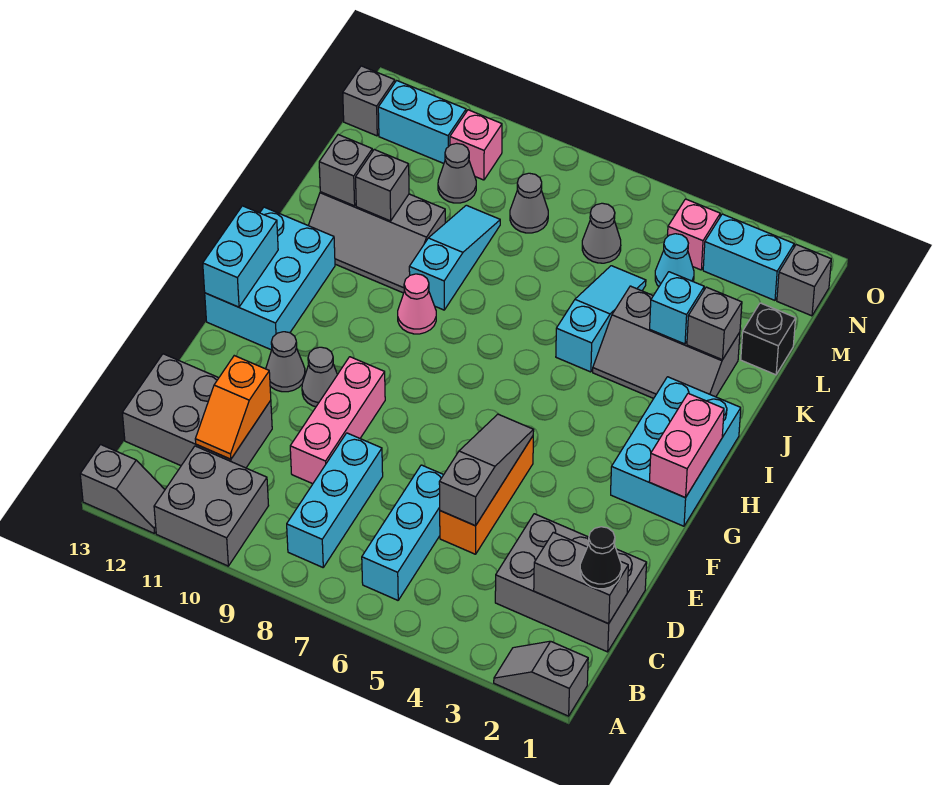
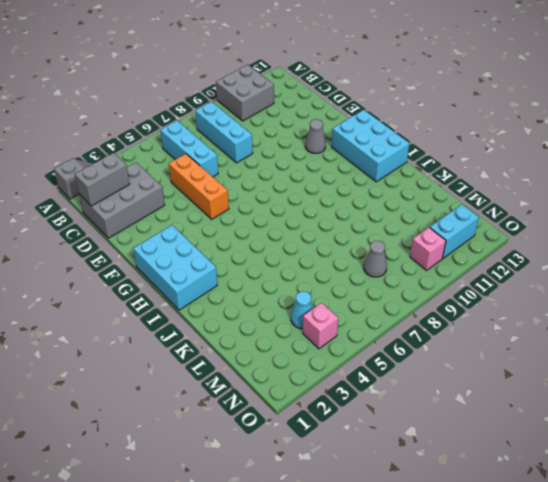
none -> grey 1x2 slope [80,445,165,534]
none -> grey 2x3 brick [122,354,272,468]
none -> pink 1x3 brick [290,357,385,484]
none -> grey 1x1 cone [302,347,337,407]

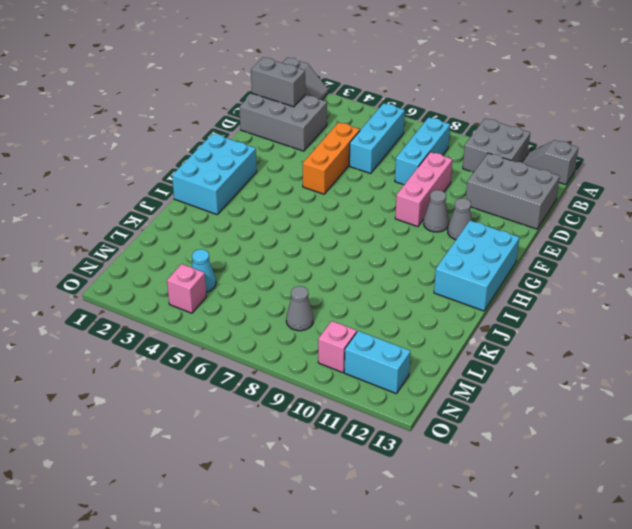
none -> pink 1x1 cone [398,274,436,334]
none -> grey 2x3 slope [593,286,740,399]
none -> cyan 1x3 slope [556,266,646,372]
none -> cyan 1x3 slope [409,205,500,310]

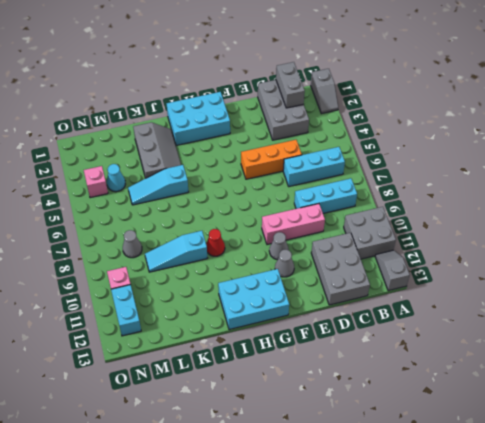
red 1x1 cone [206,229,225,256] -> pink 1x1 cone [398,274,436,334]
none -> grey 2x3 slope [308,192,445,293]
none -> black 1x1 brick [741,303,796,375]
none -> grey 1x1 cone [582,203,621,263]
none -> grey 1x1 cone [438,143,476,203]

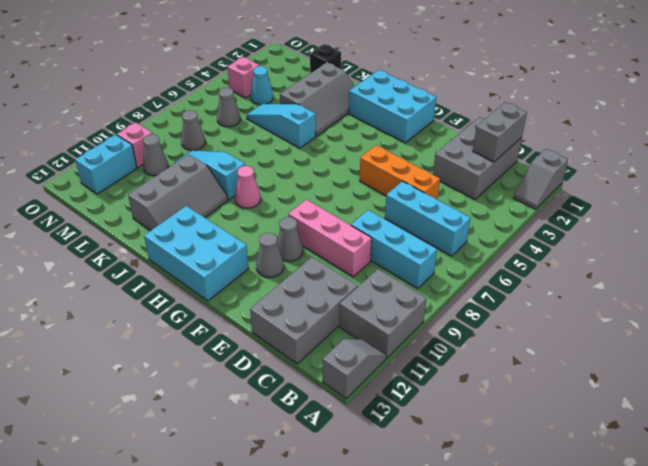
none -> grey 1x1 brick [777,245,831,316]
none -> cyan 1x2 brick [703,214,794,300]
none -> grey 1x1 brick [343,66,395,136]
none -> orange 1x2 slope [195,356,271,459]

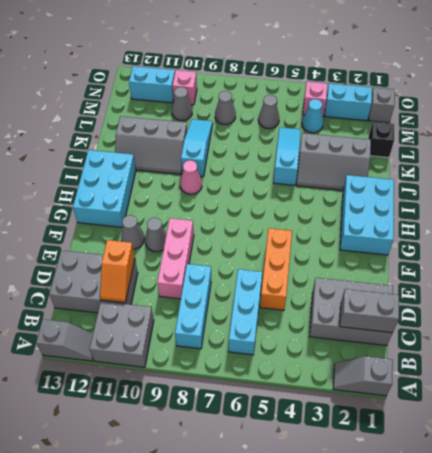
none -> grey 1x1 brick [343,66,395,136]
none -> grey 1x3 slope [439,414,534,526]
none -> pink 1x2 brick [649,393,724,498]
none -> cyan 1x2 brick [203,206,278,307]

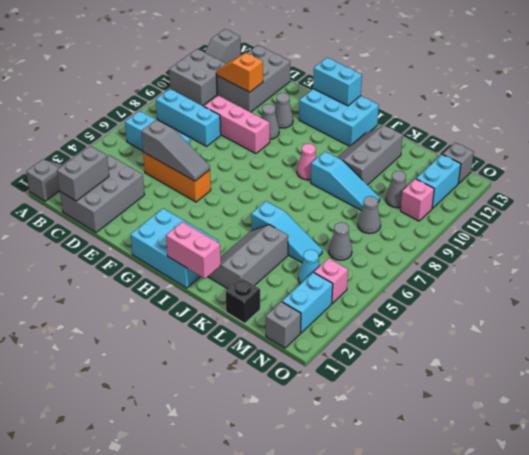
pink 1x2 brick [166,222,221,279] -> pink 1x2 brick moved to [649,393,724,498]
none -> grey 1x1 brick [687,287,742,360]
none -> cyan 1x1 brick [650,272,704,344]
none -> grey 1x1 brick [356,150,409,221]
none -> grey 1x1 brick [319,135,372,206]

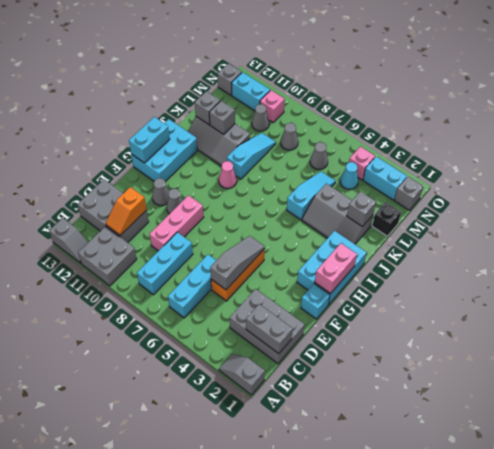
cyan 1x1 brick [301,284,330,319] -> cyan 1x1 brick moved to [650,272,704,344]
none -> black 1x1 cone [580,527,621,589]

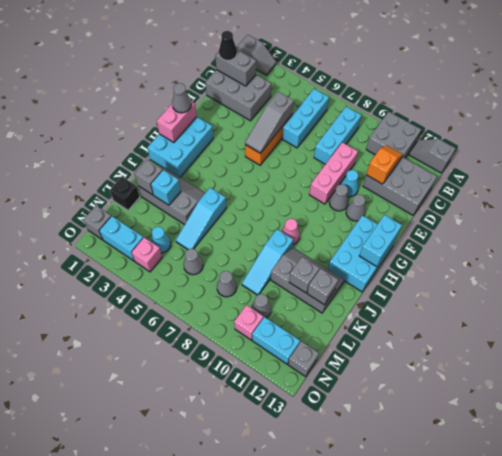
cyan 1x1 cone [341,170,359,197] -> none
grey 1x1 cone [172,83,191,113] -> none

